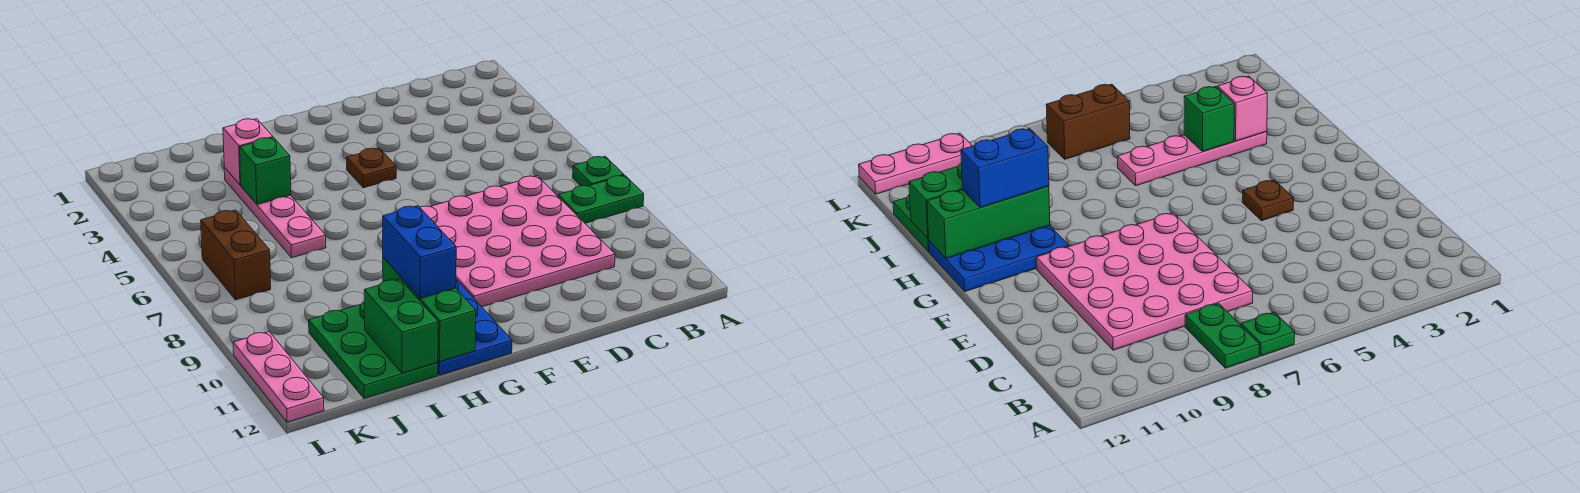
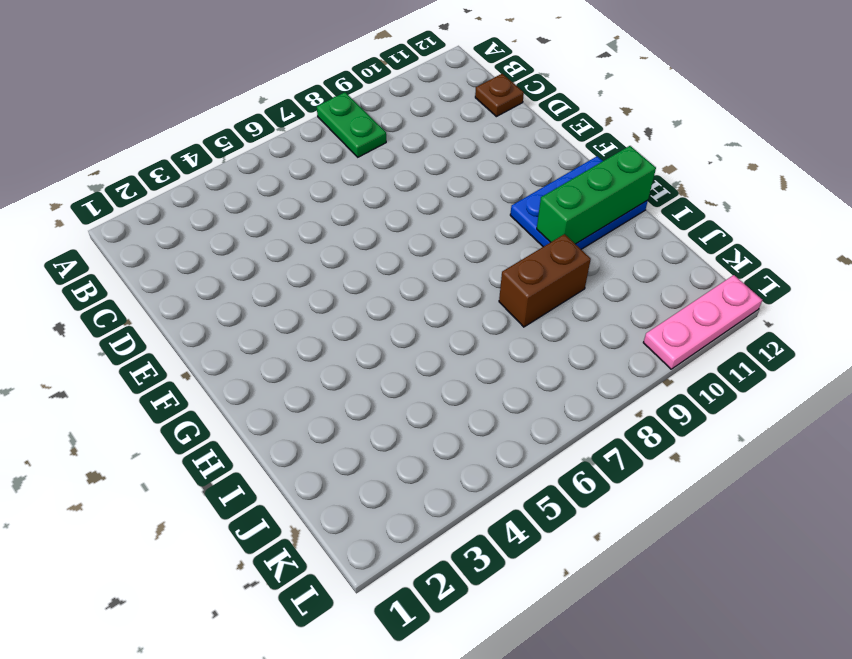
brown 1x1 plate [475,74,524,117] -> brown 1x1 plate moved to [347,148,396,188]
brown 1x2 brick [499,234,591,327] -> brown 1x2 brick moved to [201,210,271,300]
none -> green 1x1 plate [573,156,624,186]
none -> pink 4x4 plate [420,176,615,307]
none -> pink 1x4 plate [224,168,326,258]

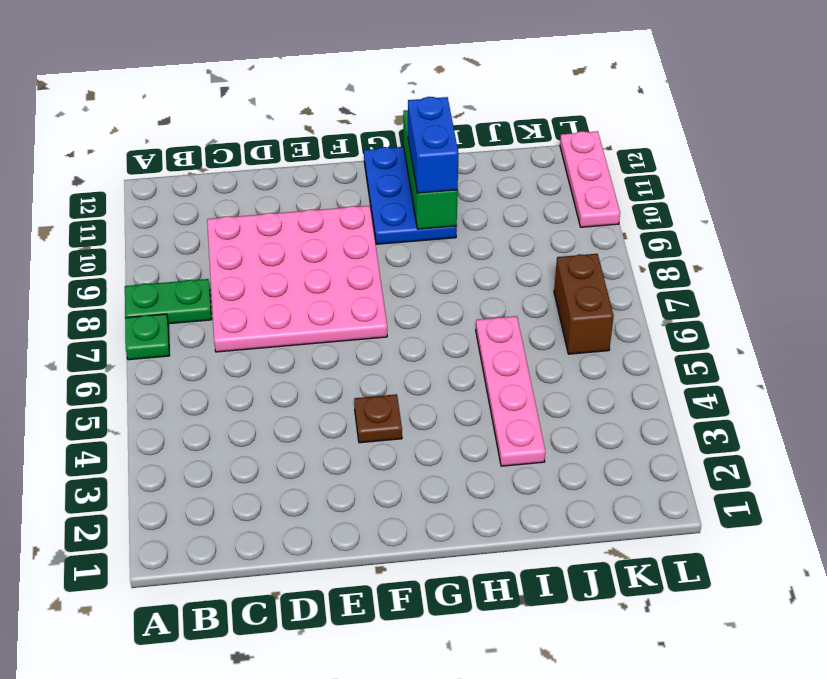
none -> green 2x3 plate [309,302,438,398]
none -> pink 1x1 brick [223,119,273,185]
none -> green 1x1 brick [240,138,291,204]

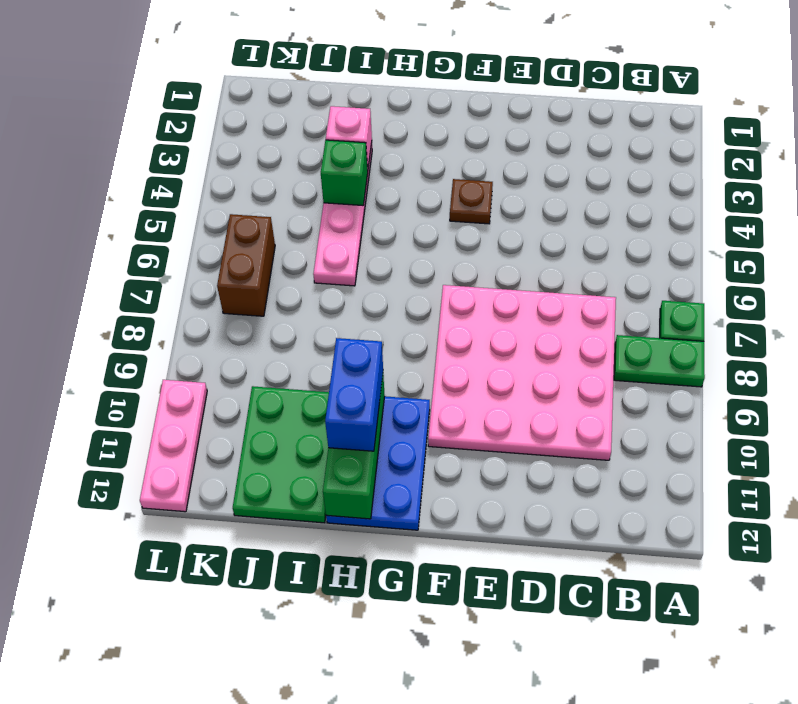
none -> green 1x2 brick [364,279,438,373]

